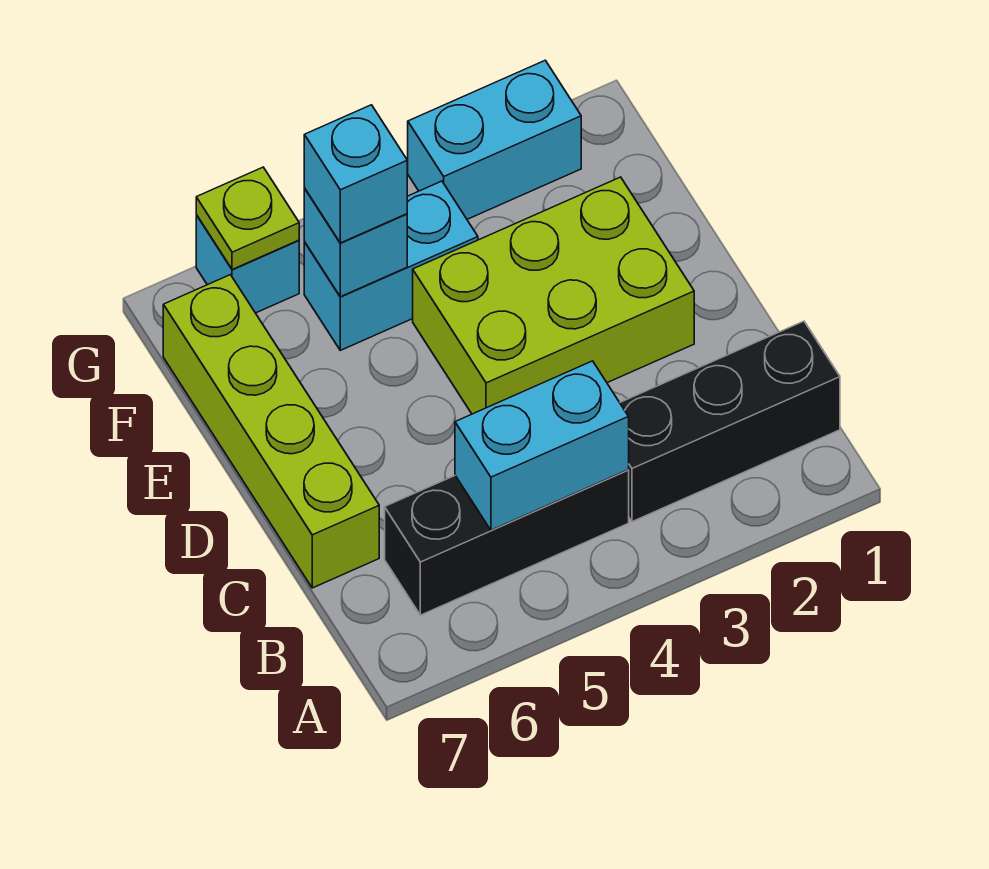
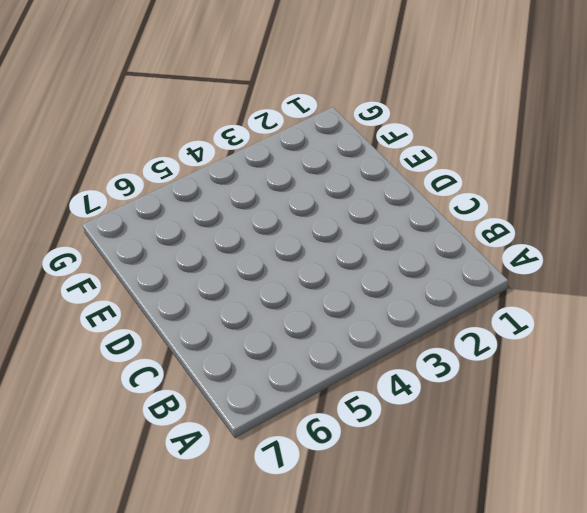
none -> black 1x3 brick [620,321,840,522]
none -> black 1x3 brick [385,470,629,615]

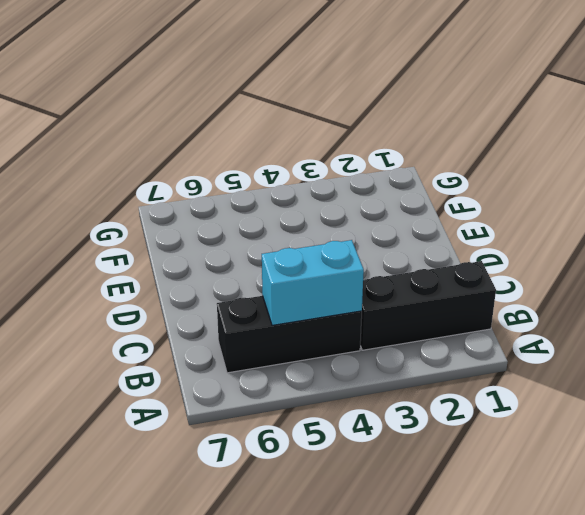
none -> lime 1x4 brick [163,275,379,588]
none -> lime 2x3 brick [413,177,694,414]

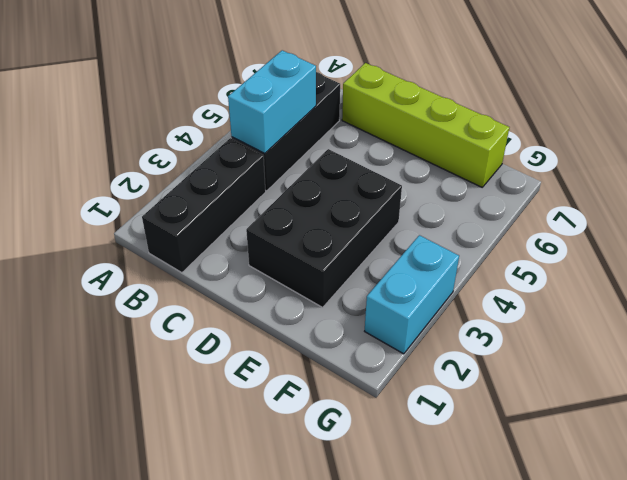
black 2x3 brick [246,149,402,307] -> lime 2x3 brick [413,177,694,414]
none -> cyan 1x2 brick [304,181,478,350]
none -> cyan 1x1 brick [196,215,299,313]

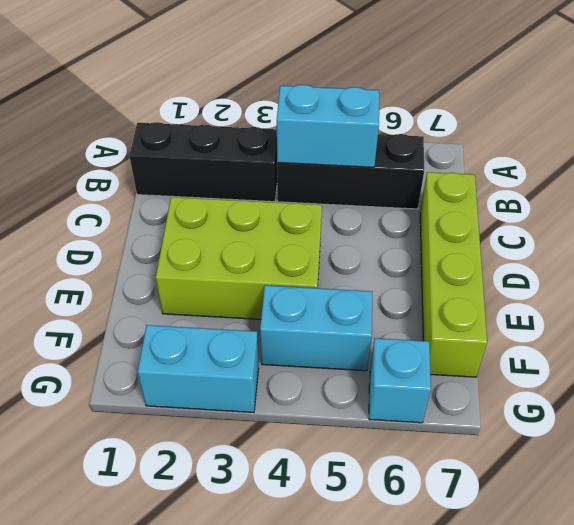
none -> cyan 1x1 brick [304,188,407,297]
none -> lime 1x1 plate [196,167,299,270]

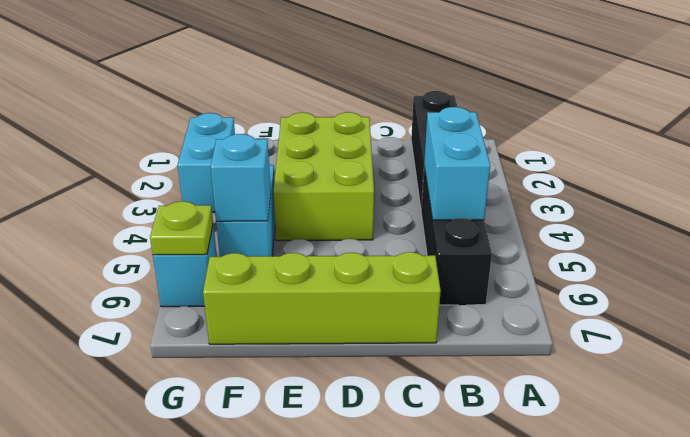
none -> cyan 1x1 brick [304,105,407,243]

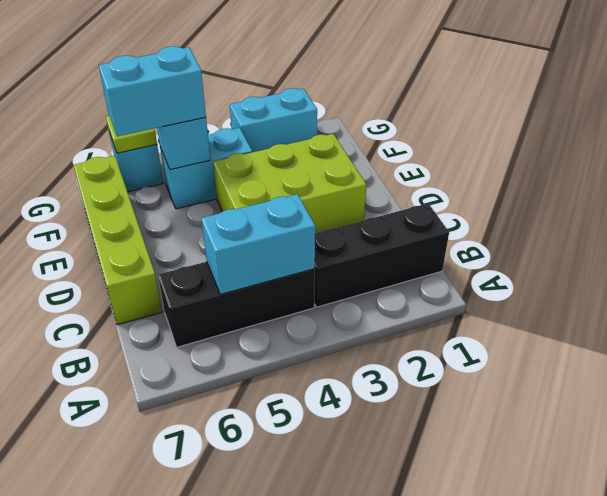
cyan 1x2 brick [99,46,206,136] -> cyan 1x1 brick [304,105,407,243]

